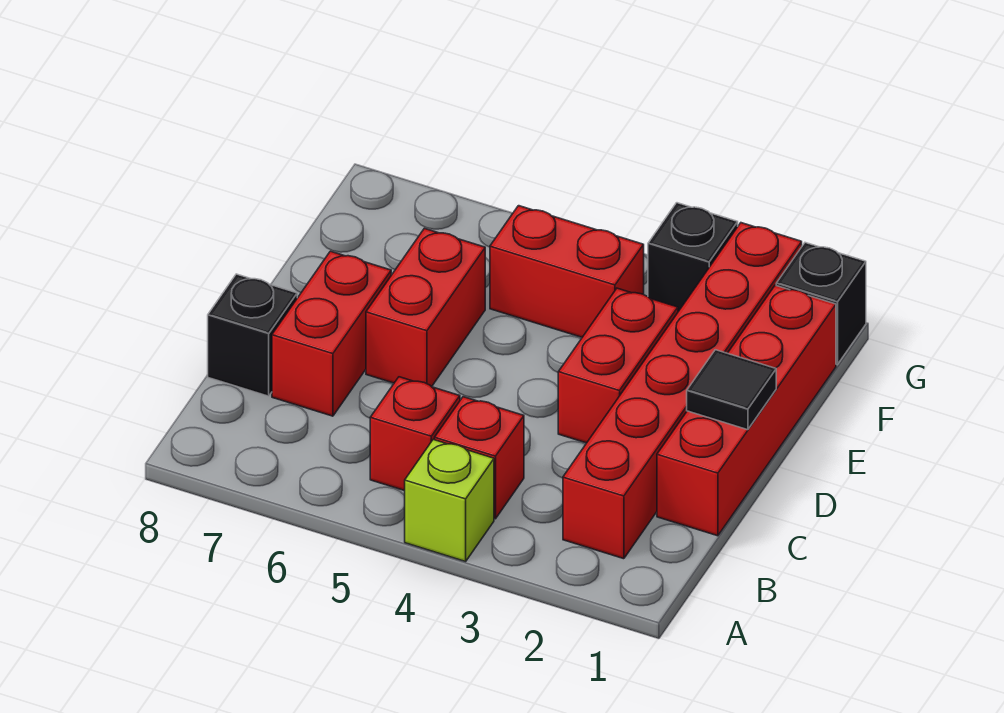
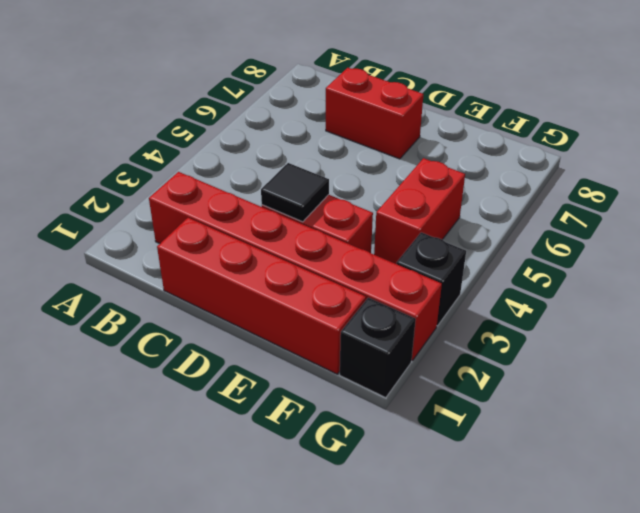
black 1x1 tile [261,163,329,222] -> black 1x1 tile moved to [687,350,776,430]
none -> lime 1x1 brick [405,439,494,562]
none -> red 1x1 brick [435,397,524,519]
none -> red 1x1 brick [370,377,460,491]

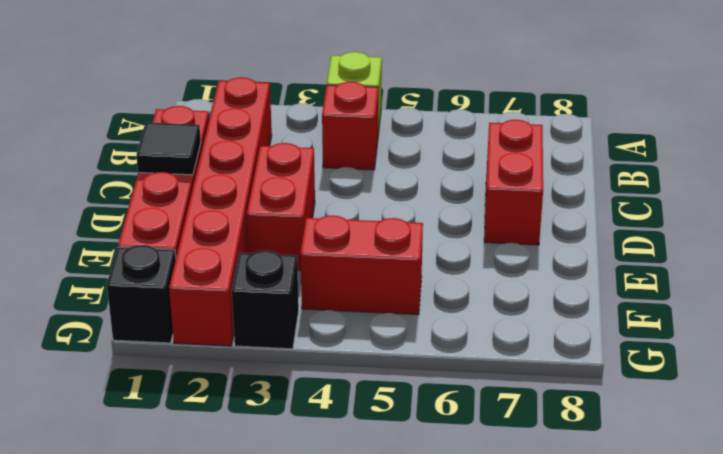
none -> red 1x1 brick [370,377,460,491]
none -> black 1x1 brick [208,274,297,396]
none -> red 1x2 brick [366,228,485,387]

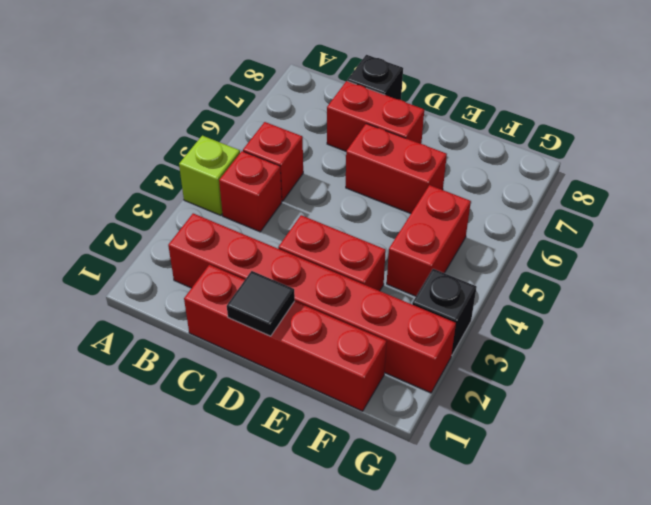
none -> black 1x1 brick [776,243,866,365]

